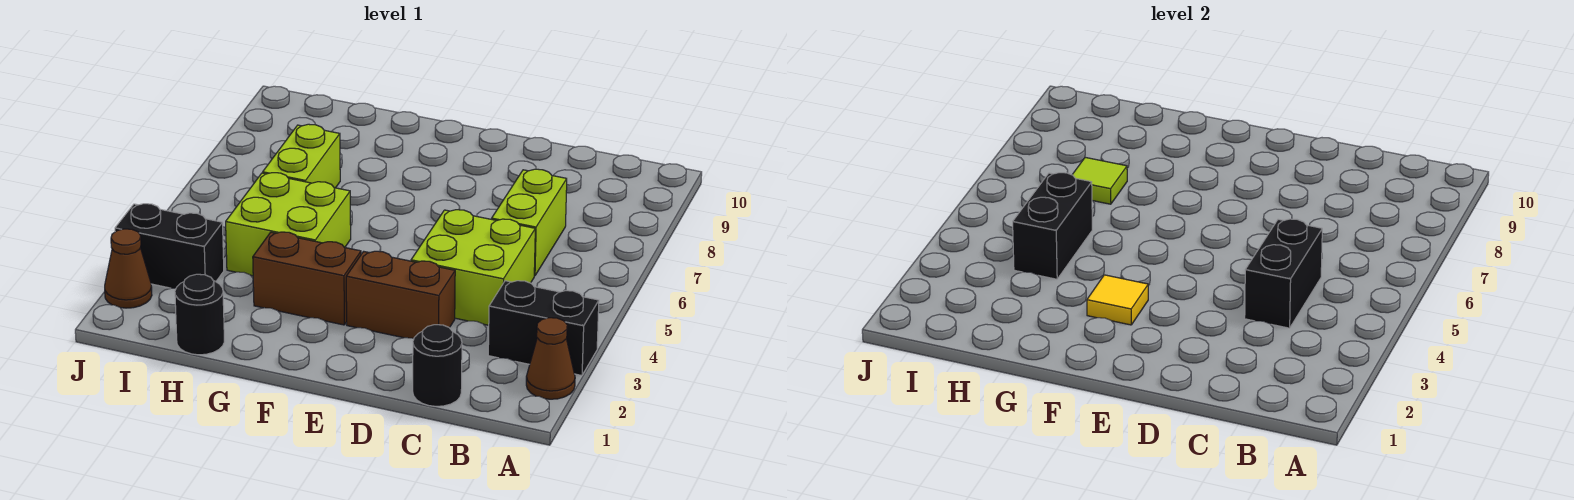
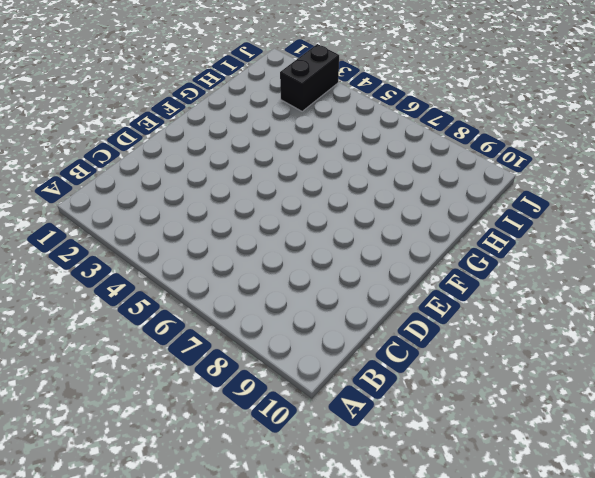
none -> brown 1x1 cone [526,318,575,399]
none -> black 1x2 brick [488,281,599,376]
none -> black 1x1 round brick [413,325,462,406]

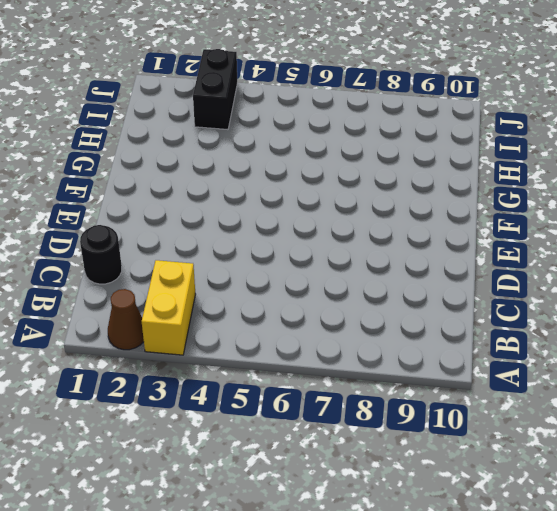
yellow 1x2 brick [142,260,195,355] -> black 1x2 brick [488,281,599,376]
none -> lime 2x2 brick [411,210,535,325]
none -> lime 1x2 brick [492,169,567,276]
none -> brown 1x2 brick [346,251,455,339]

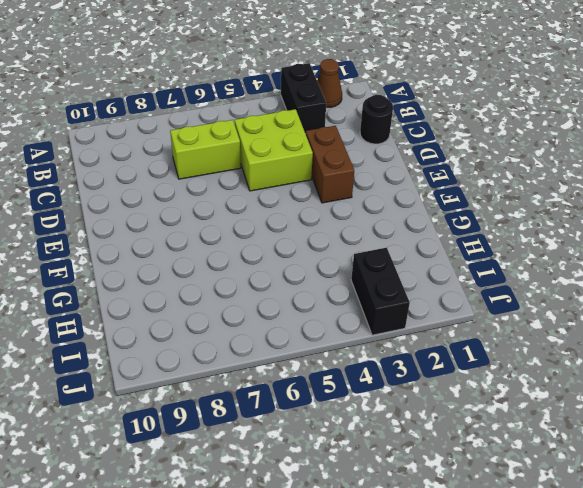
none -> brown 1x2 brick [253,232,361,325]
none -> lime 2x2 brick [226,173,351,276]
none -> black 1x1 round brick [175,274,224,355]

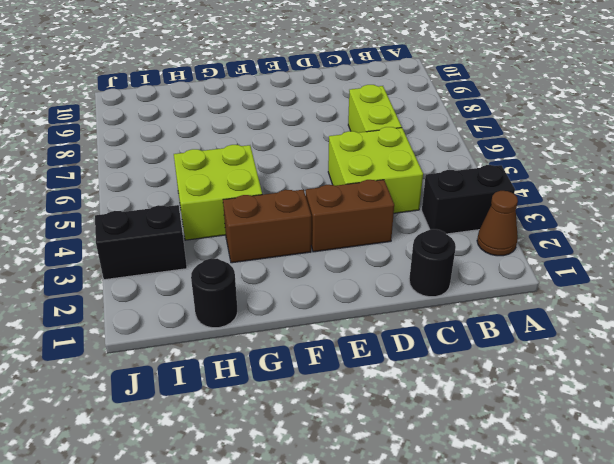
none -> lime 1x2 brick [263,124,340,188]
none -> brown 1x1 cone [105,229,152,308]
none -> black 1x2 brick [1245,219,1322,328]

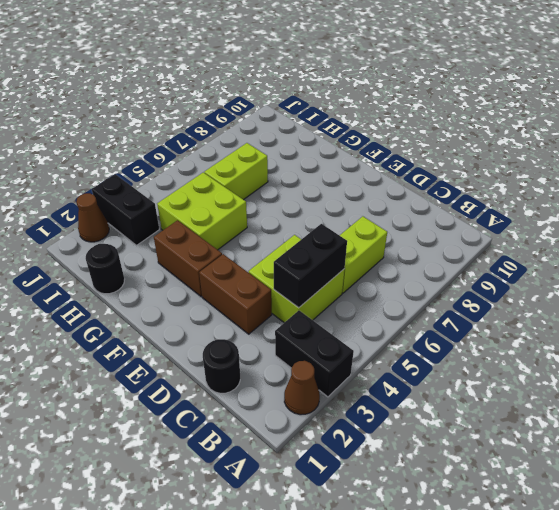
none -> yellow 1x1 tile [1087,275,1148,325]
none -> black 1x2 brick [1013,173,1092,279]
none -> lime 1x1 tile [1072,157,1127,204]

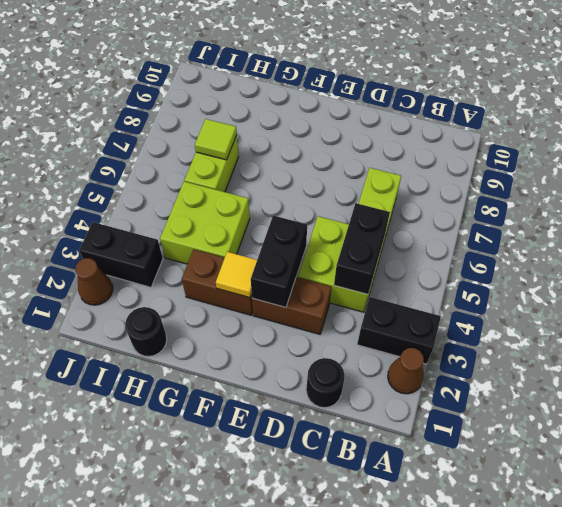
black 1x2 brick [251,216,307,307] -> black 1x2 brick moved to [1013,173,1092,279]

